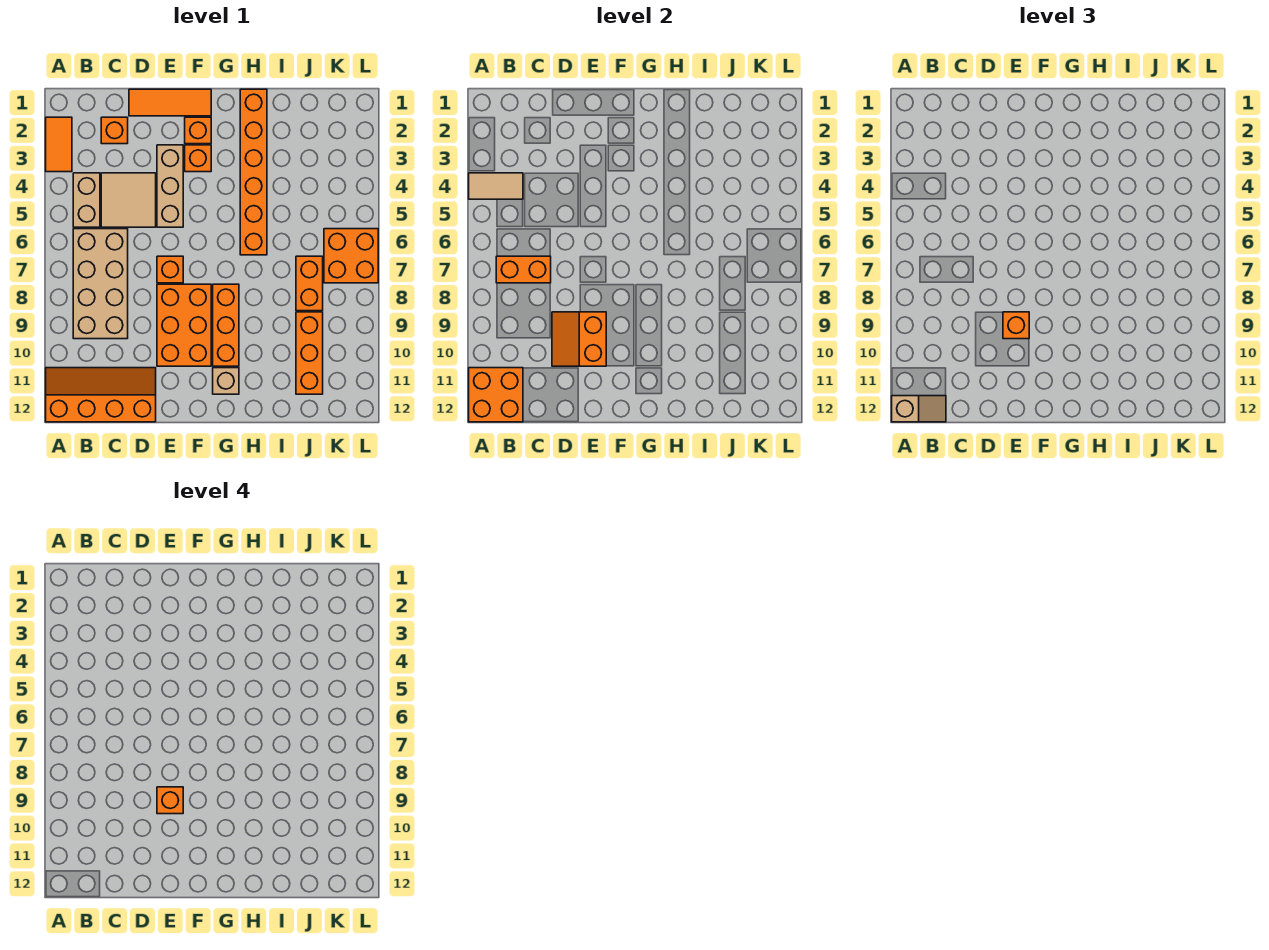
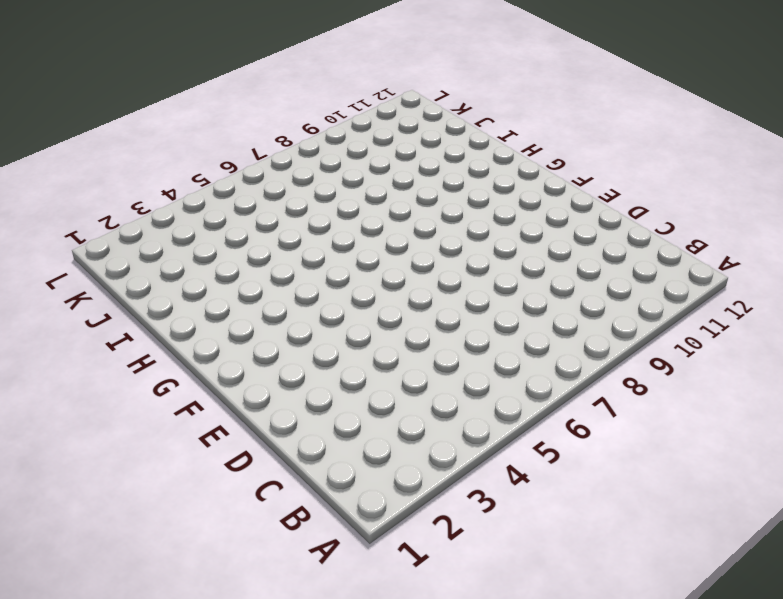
none -> orange 1x2 tile [46,117,72,172]
none -> orange 2x4 slope [46,368,156,422]
none -> tan 1x2 brick [73,173,100,227]

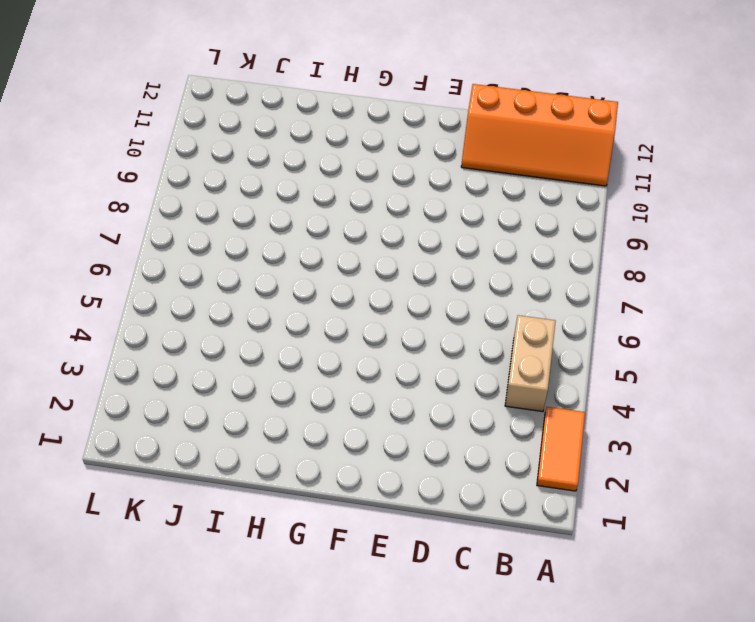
none -> tan 2x4 brick [73,229,128,339]
none -> orange 1x1 brick [101,117,128,144]
none -> tan 2x2 tile [101,173,156,227]

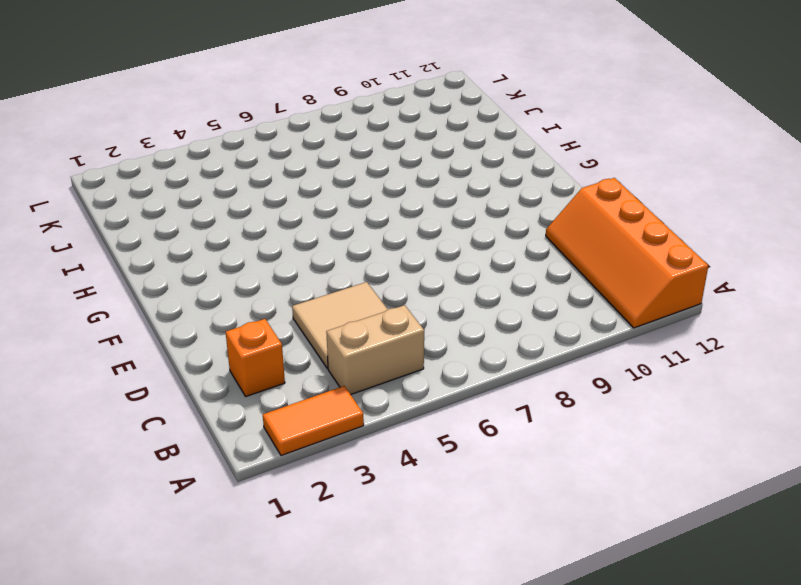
none -> tan 2x4 brick [73,229,128,339]
none -> orange 1x3 tile [129,89,211,116]
none -> tan 1x3 brick [157,145,183,227]

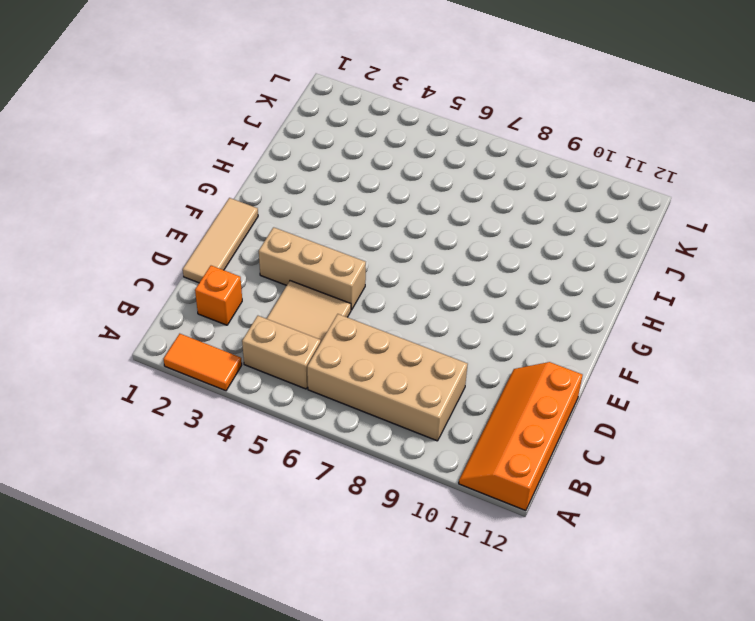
tan 1x3 tile [183,198,258,283] -> orange 1x3 tile [129,89,211,116]
none -> orange 1x1 brick [157,256,183,283]
none -> orange 2x3 brick [157,284,211,366]
none -> orange 1x1 brick [185,117,211,144]

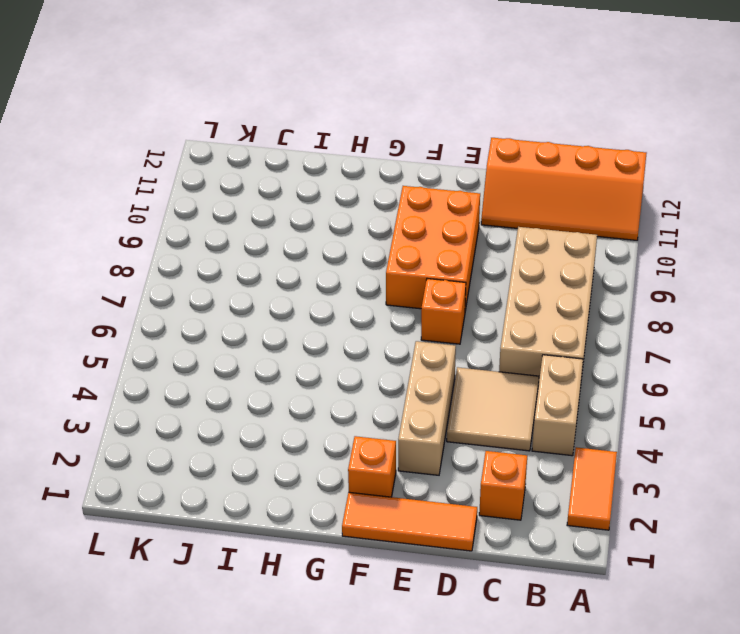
none -> orange 1x1 brick [185,145,211,172]
none -> orange 1x3 brick [213,284,239,366]
none -> tan 1x1 brick [213,368,239,394]

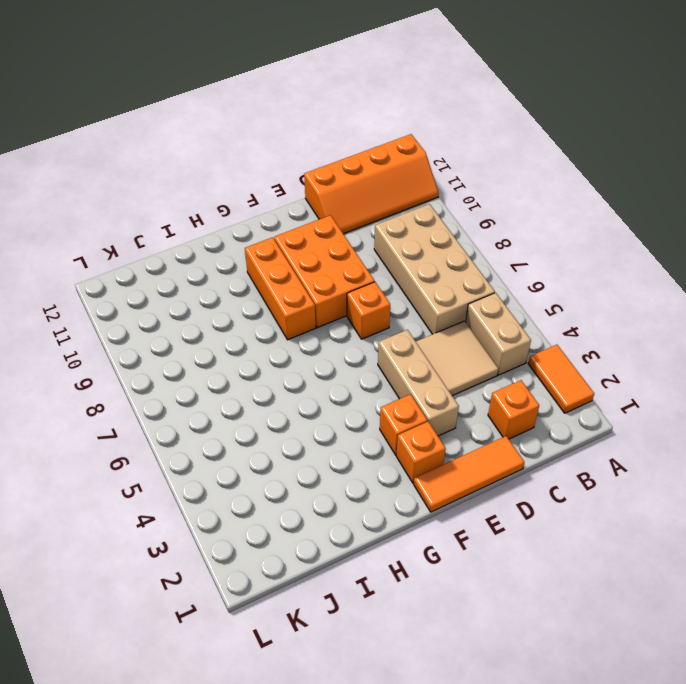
none -> tan 1x1 brick [213,368,239,394]
none -> orange 1x6 brick [240,89,267,255]
none -> orange 1x2 brick [296,256,323,311]

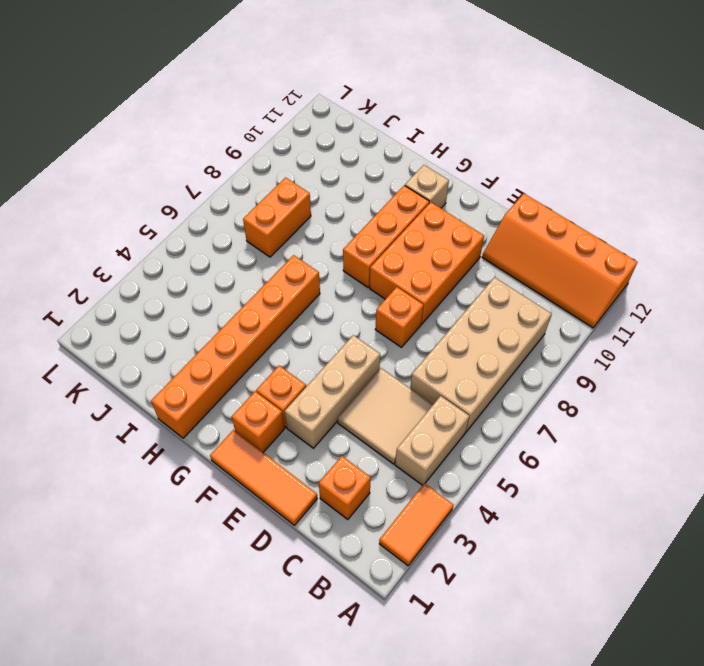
none -> orange 1x3 brick [296,312,323,394]
none -> orange 2x2 brick [324,229,378,283]
none -> tan 1x2 tile [469,173,523,199]

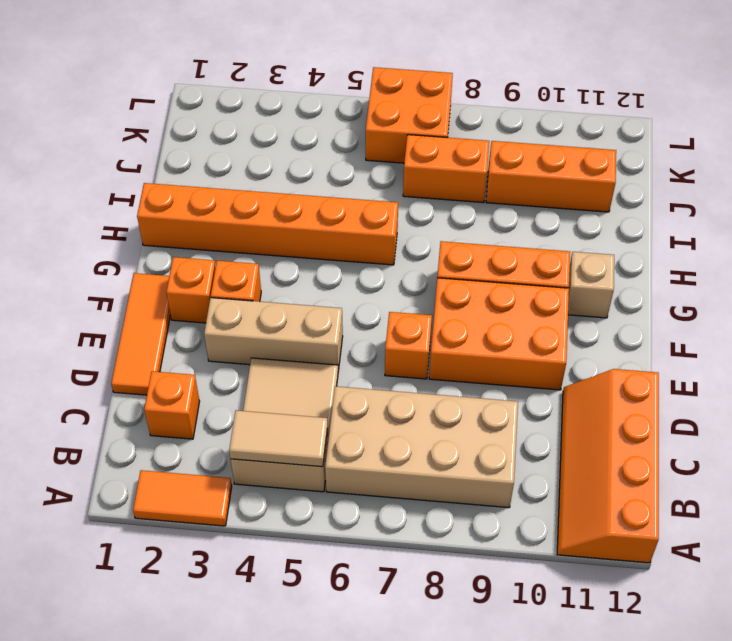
tan 1x2 tile [229,410,328,467] -> tan 1x2 tile turned to [469,173,523,199]
none -> orange 2x2 brick [469,368,523,422]
none -> orange 1x2 brick [496,256,551,283]
none -> orange 2x2 slope [552,312,606,366]

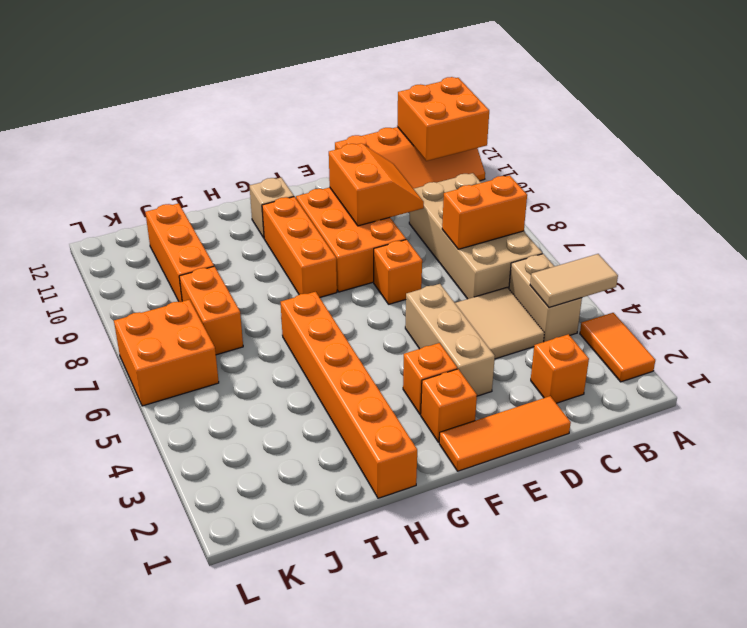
none -> tan 1x2 slope [892,396,946,422]
none -> orange 1x1 brick [1003,312,1029,339]
none -> orange 1x1 brick [157,787,183,814]

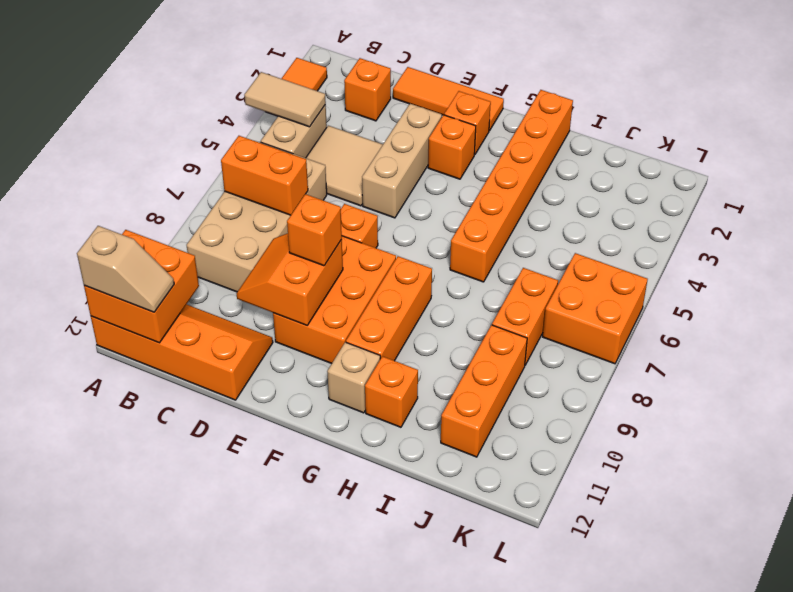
orange 1x1 brick [365,356,418,427] -> orange 1x1 brick moved to [157,787,183,814]

